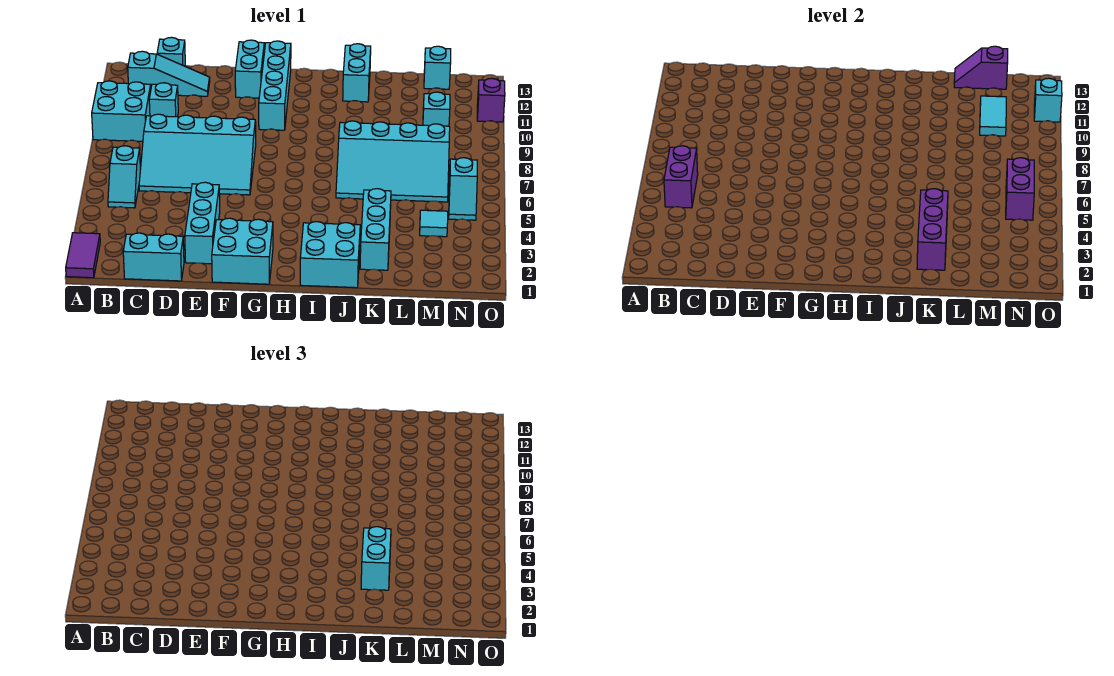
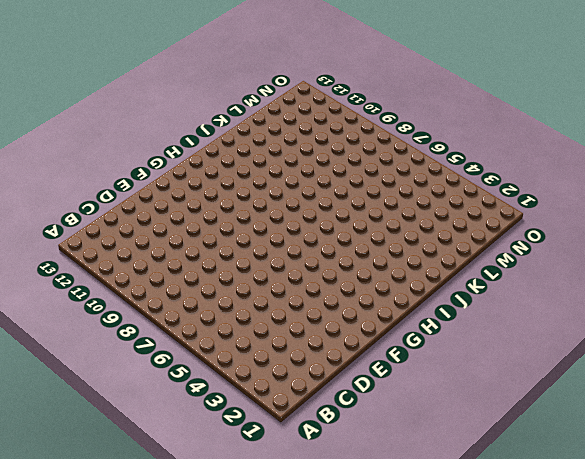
none -> purple 1x2 tile [66,233,100,278]
none -> cyan 2x2 brick [92,81,151,141]
none -> cyan 1x2 slope [108,146,140,208]

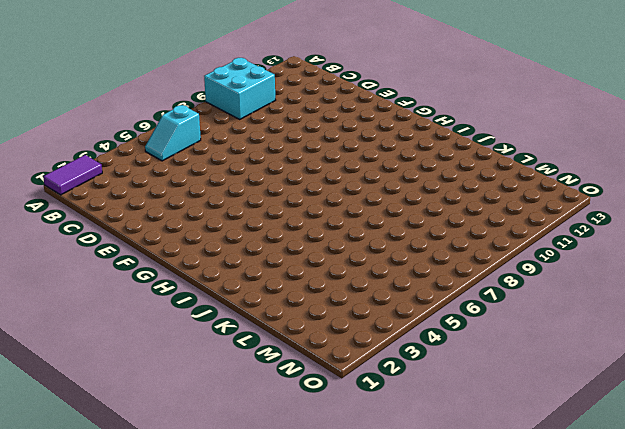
none -> cyan 1x3 slope [128,51,210,96]
none -> cyan 1x2 brick [123,233,184,281]
none -> cyan 3x4 slope [139,114,256,195]

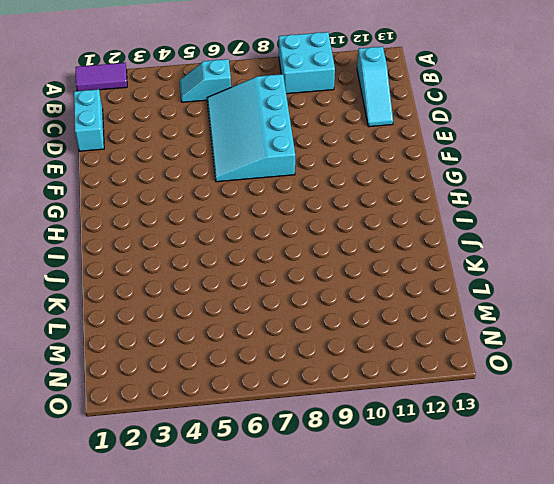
none -> cyan 1x1 brick [149,83,178,117]
none -> cyan 1x1 brick [157,37,185,66]
none -> cyan 1x3 brick [185,182,220,264]

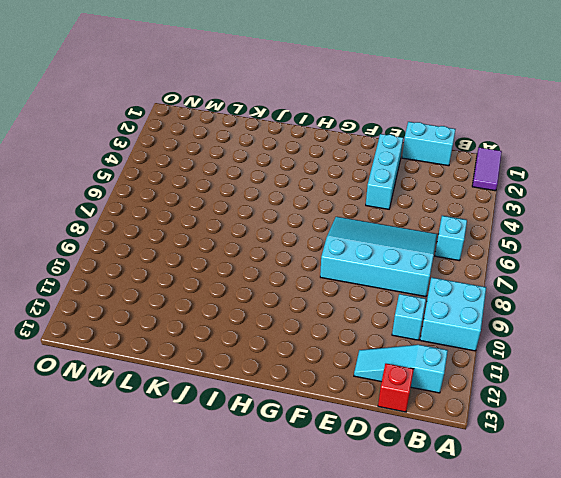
red 1x1 brick [378,363,414,412] -> cyan 1x1 brick [157,37,185,66]
none -> cyan 2x2 brick [212,218,273,284]
none -> cyan 1x2 brick [235,40,264,98]
none -> cyan 1x4 brick [259,41,291,130]

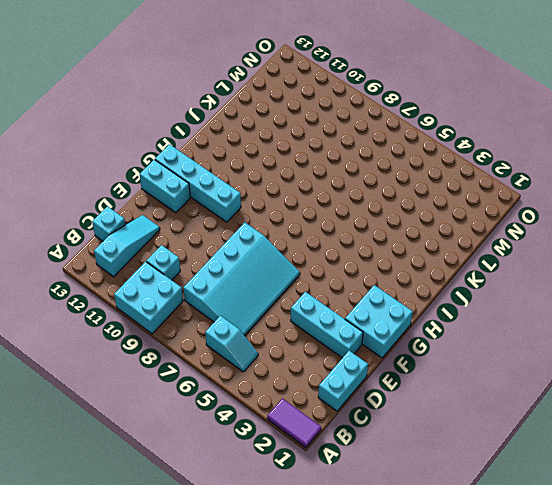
none -> cyan 2x2 brick [300,222,360,288]
none -> cyan 3x4 slope [336,121,450,202]
none -> cyan 1x2 brick [343,44,371,102]

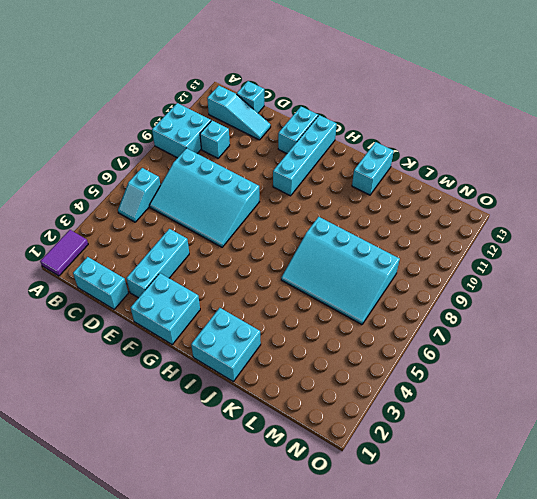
none -> cyan 1x3 brick [360,189,391,270]
none -> cyan 1x1 tile [420,210,448,237]
none -> cyan 1x1 brick [423,92,450,126]

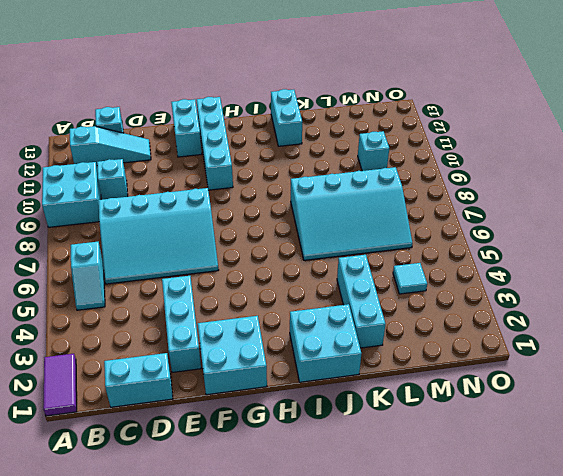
none -> cyan 1x1 brick [424,46,451,89]
none -> cyan 1x2 slope [449,158,477,220]
none -> purple 1x1 brick [477,78,505,122]

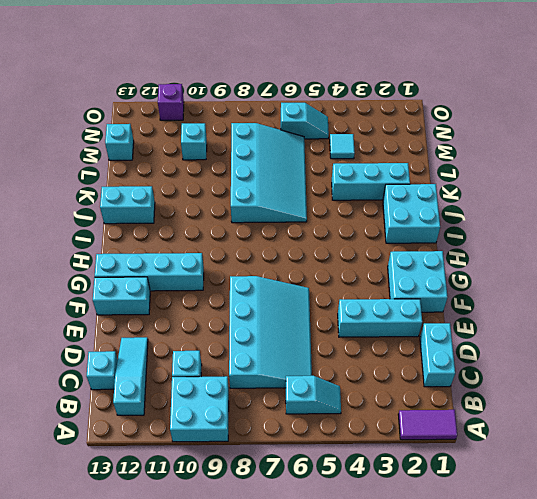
none -> purple 1x2 brick [664,146,698,208]
none -> purple 1x3 brick [917,189,948,270]
none -> purple 1x2 slope [954,46,1008,89]

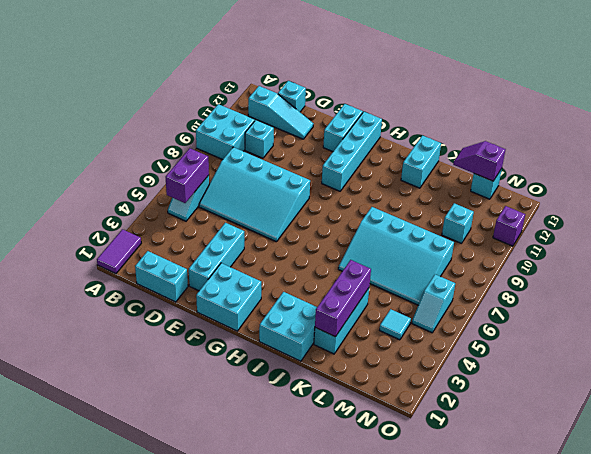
none -> cyan 1x2 tile [980,96,1006,136]
none -> purple 1x2 brick [1006,158,1034,220]
none -> cyan 1x1 brick [1034,78,1062,122]

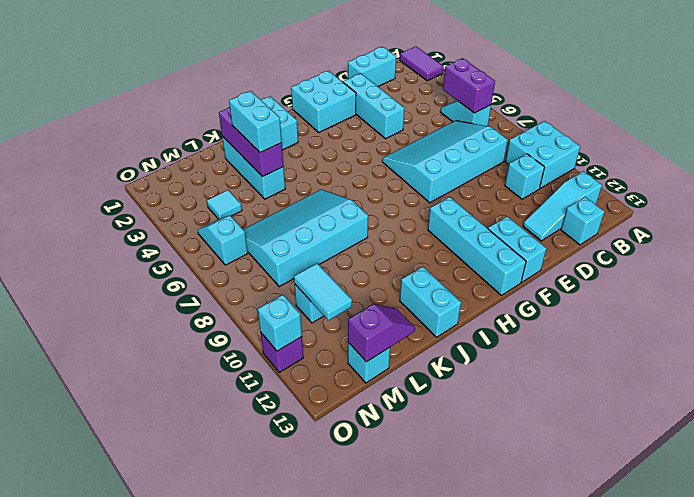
none -> purple 1x2 brick [1006,158,1034,220]

